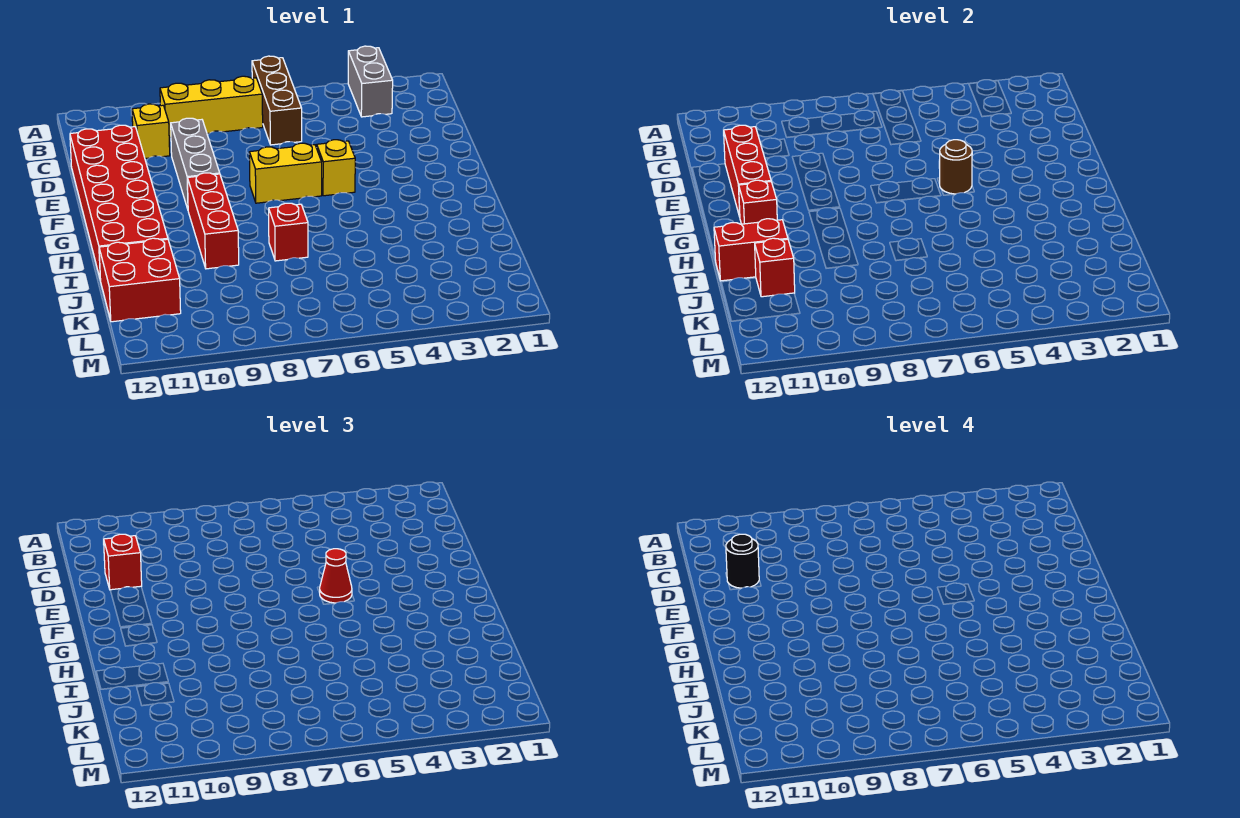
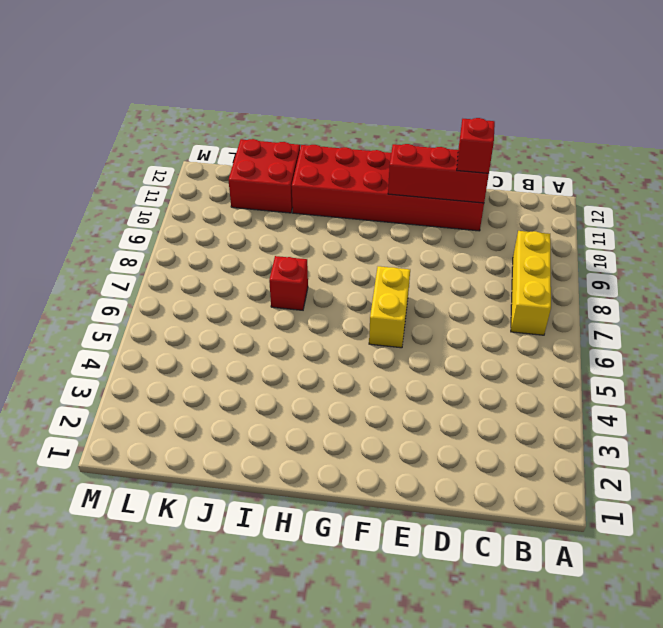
none -> grey 1x2 brick [348,46,393,117]
none -> brown 1x3 brick [252,56,302,145]
none -> yellow 1x1 brick [132,104,170,158]

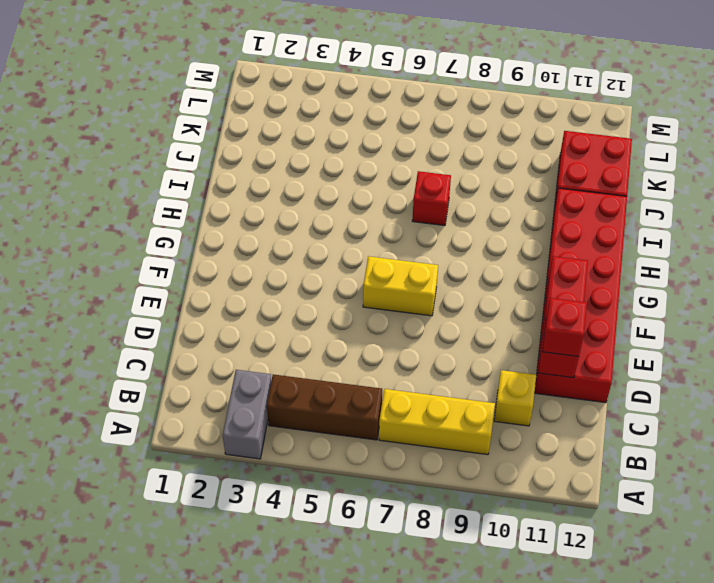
brown 1x3 brick [267,374,382,440] -> brown 1x3 brick turned to [252,56,302,145]
none -> grey 1x3 brick [171,118,220,209]
none -> yellow 1x1 brick [317,140,355,196]
none -> red 1x3 brick [187,173,239,269]

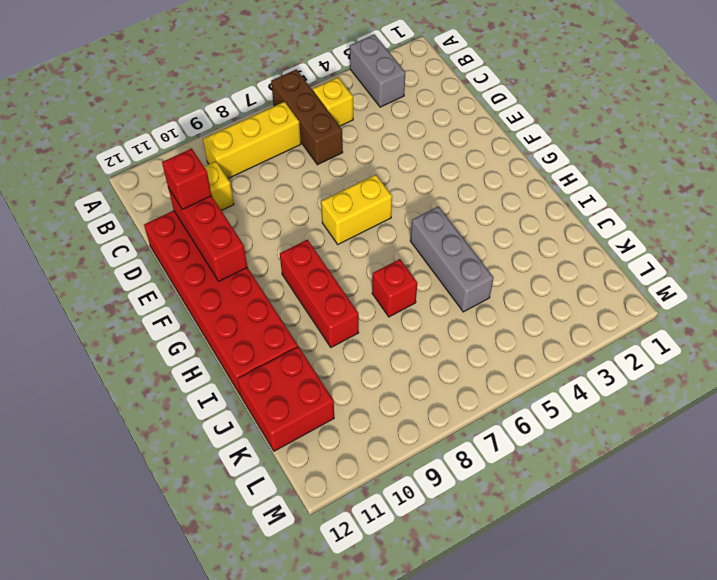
yellow 1x1 brick [313,77,353,126] -> yellow 1x1 brick moved to [317,140,355,196]
grey 1x3 brick [410,206,494,312] -> grey 1x3 brick moved to [171,118,220,209]
none -> brown 1x1 round brick [940,140,972,194]
none -> red 1x1 brick [739,180,777,224]
none -> red 1x2 brick [714,219,788,281]

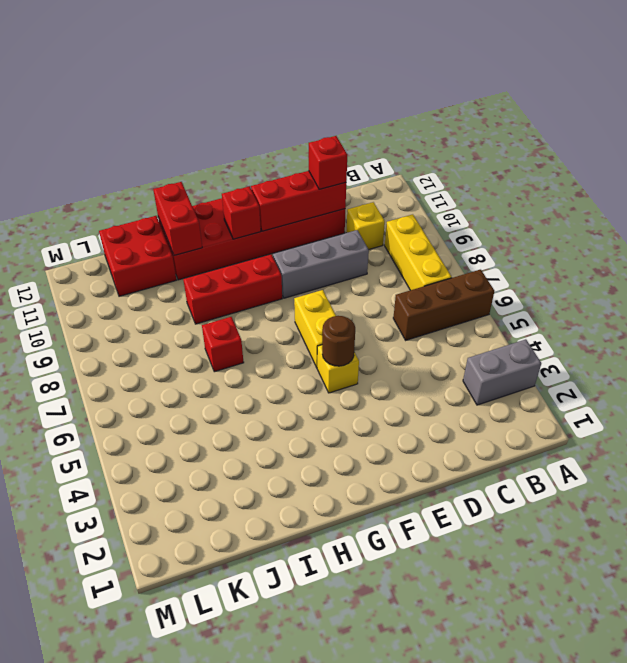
none -> red 1x1 brick [755,238,795,297]
none -> red 1x1 cone [320,549,352,603]
none -> black 1x1 round brick [726,534,759,588]

